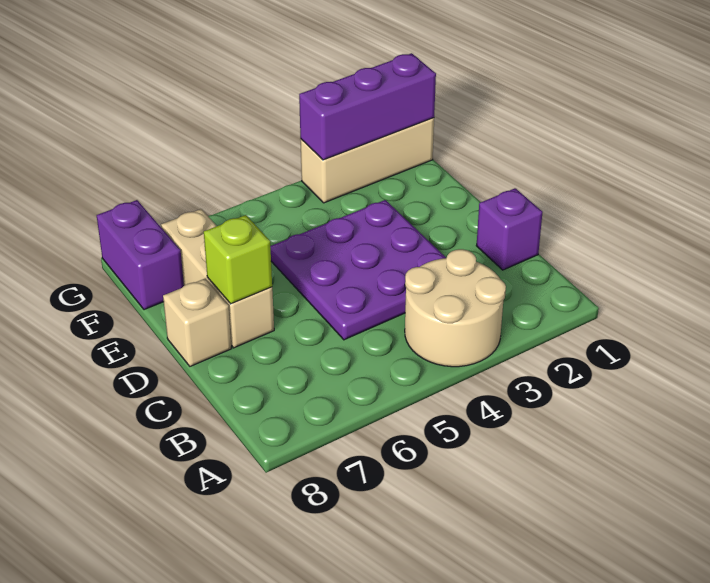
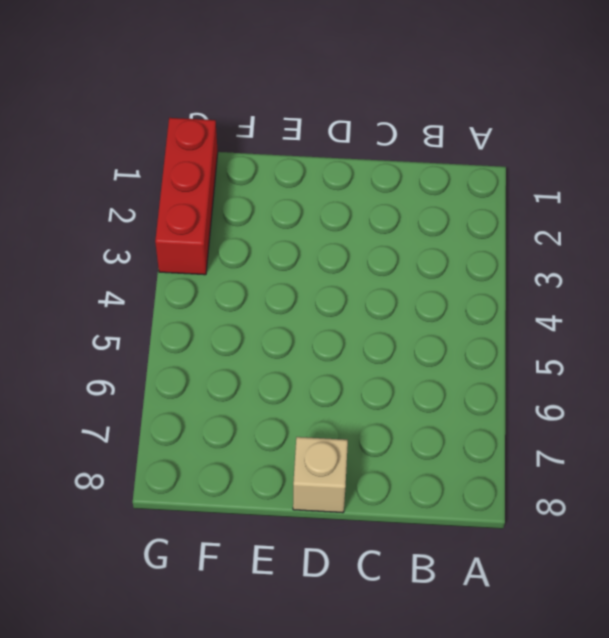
red 1x3 brick [155,118,218,275] -> tan 1x3 brick [300,118,434,203]
none -> tan 2x2 round brick [405,249,506,367]
none -> purple 1x1 brick [476,188,542,270]

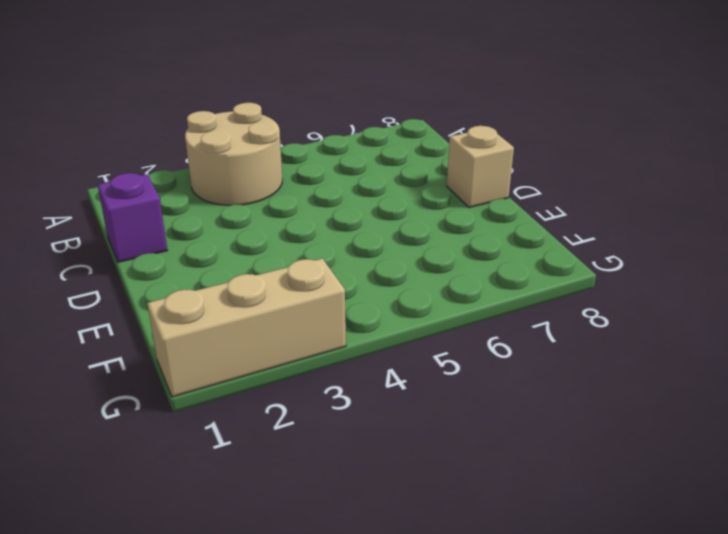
none -> purple 3x3 plate [270,200,446,340]
none -> tan 1x3 brick [161,209,274,348]

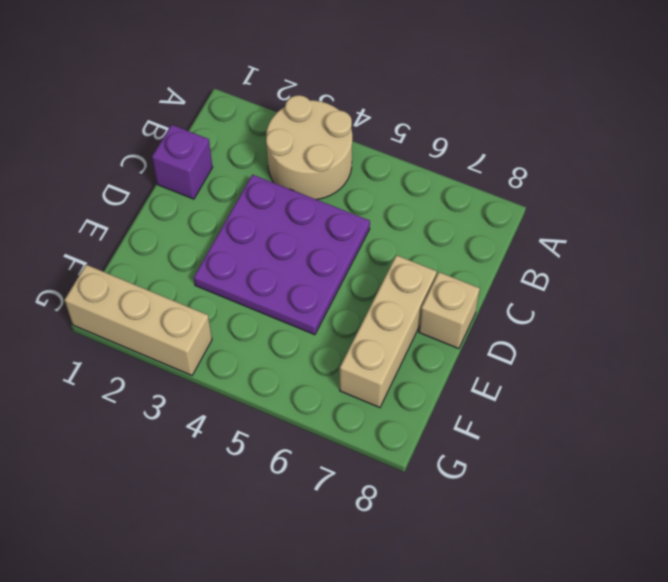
none -> purple 1x2 brick [97,200,184,310]
none -> lime 1x1 brick [204,215,272,304]

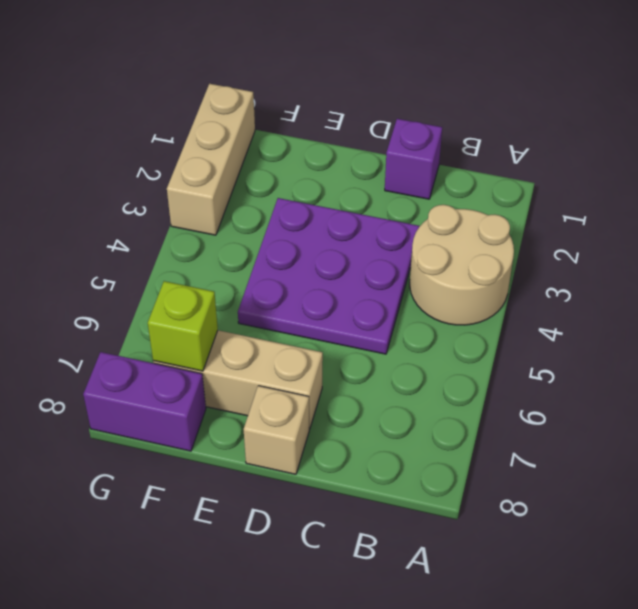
lime 1x1 brick [148,281,218,371] -> lime 1x1 brick moved to [204,215,272,304]
none -> purple 1x3 brick [299,53,436,160]

